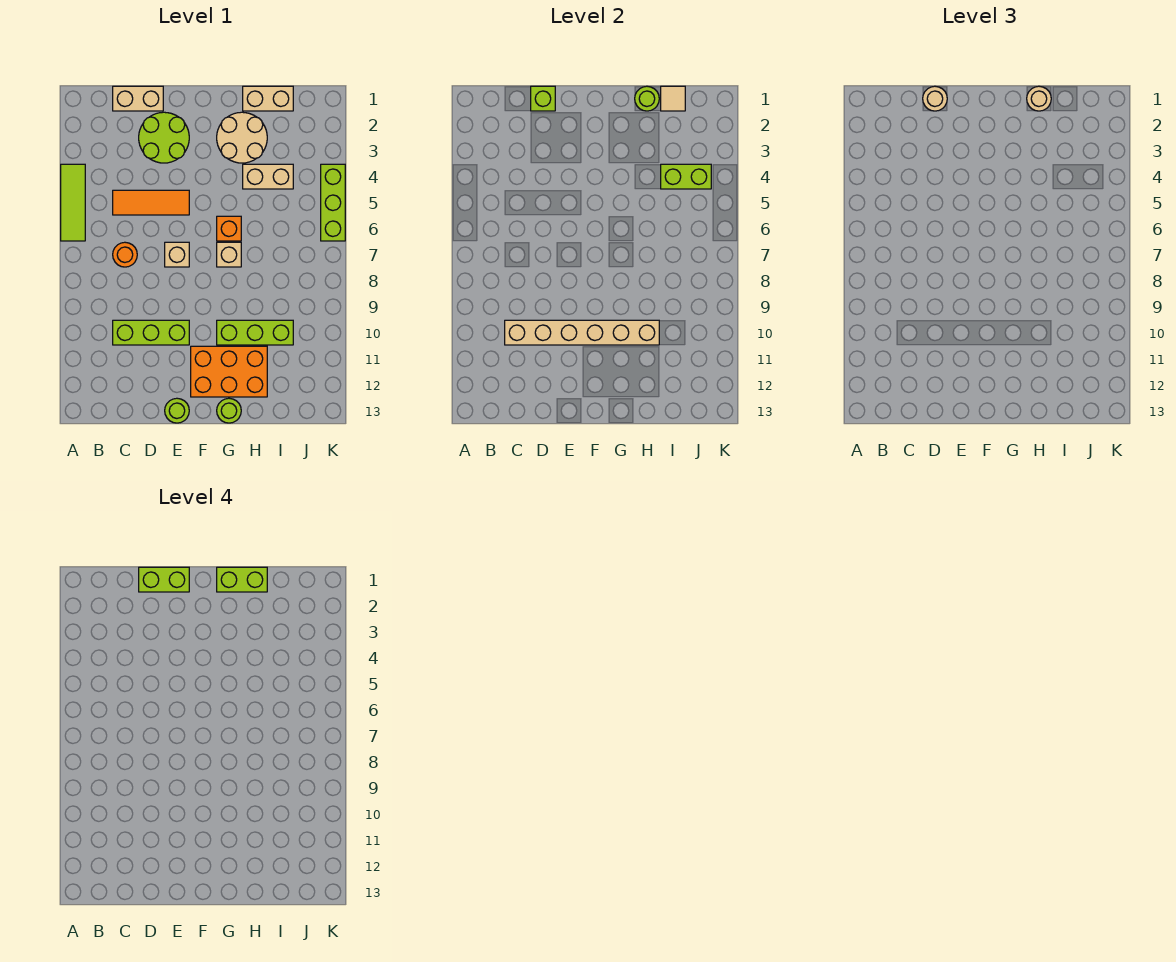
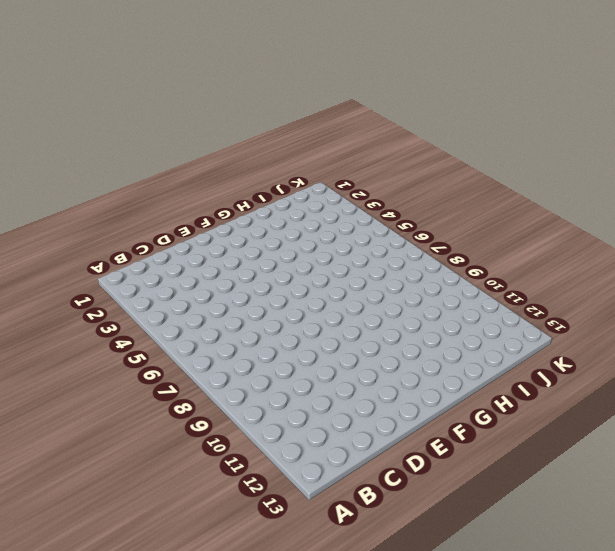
none -> lime 1x3 tile [61,164,85,241]
none -> tan 1x2 brick [113,86,163,111]
none -> orange 1x3 tile [113,190,189,215]

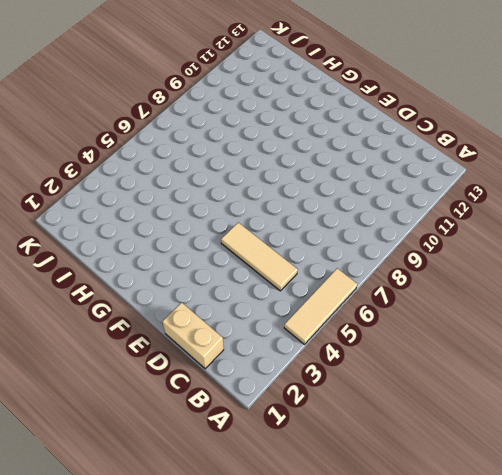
tan 1x3 tile [284,268,357,344] -> lime 1x3 tile [61,164,85,241]
tan 1x3 tile [221,222,298,291] -> orange 1x3 tile [113,190,189,215]
none -> orange 1x1 round brick [113,242,137,267]
none -> lime 1x3 brick [113,320,189,345]
none -> lime 2x2 round brick [139,112,189,163]

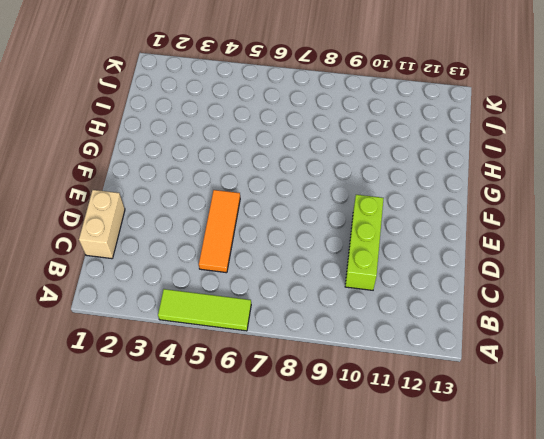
none -> orange 1x1 round brick [113,242,137,267]
none -> lime 2x2 round brick [139,112,189,163]
none -> tan 1x1 brick [165,242,189,267]

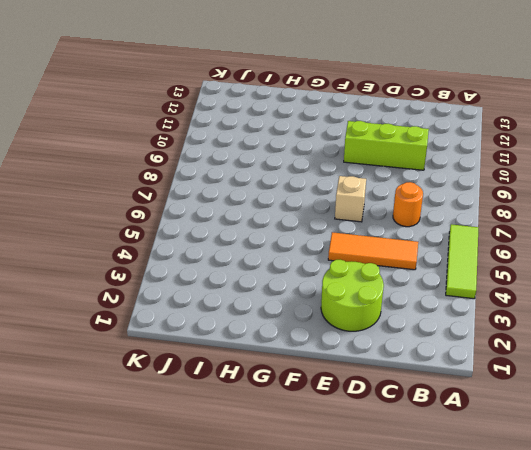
none -> tan 1x2 brick [113,86,163,111]
none -> lime 1x1 round brick [165,398,189,423]
none -> orange 2x3 brick [191,346,267,397]

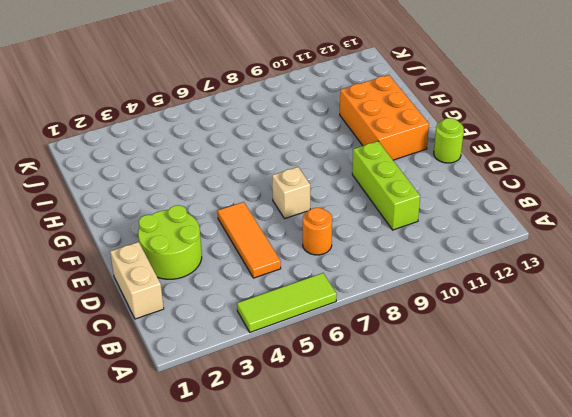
none -> tan 2x2 round brick [217,112,267,163]
none -> orange 1x1 brick [217,216,241,241]
none -> tan 1x1 brick [217,242,241,267]

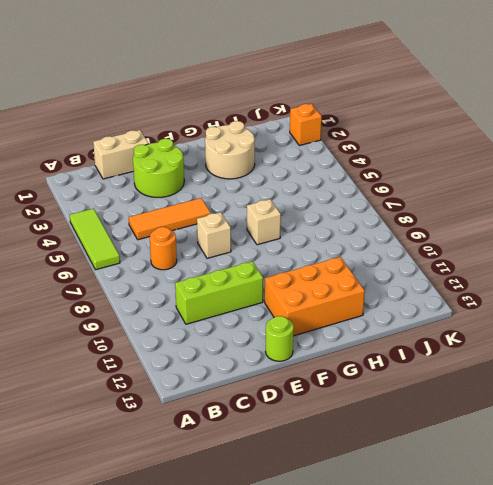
orange 1x1 brick [290,104,322,146] -> orange 1x1 brick moved to [217,216,241,241]
none -> lime 1x3 brick [217,320,293,345]
none -> lime 1x1 round brick [217,398,241,423]
none -> tan 1x2 brick [243,86,293,111]

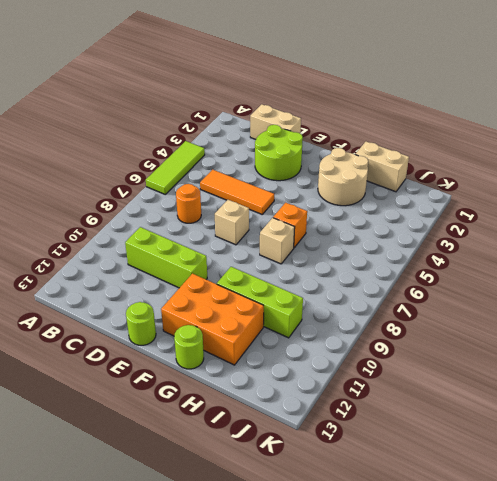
none -> tan 1x2 brick [243,164,293,189]
none -> lime 1x3 brick [321,164,345,241]
none -> tan 1x6 brick [505,320,659,345]

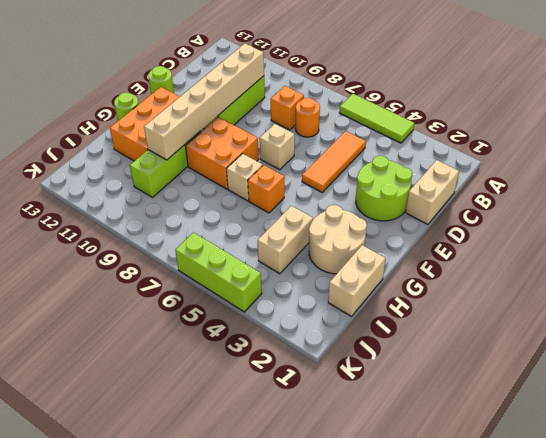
orange 1x1 brick [271,86,304,130] -> none
orange 2x2 brick [186,117,259,189] -> none
none -> lime 1x1 brick [531,86,555,111]
none -> lime 1x1 round brick [635,86,659,111]
none -> tan 1x1 tile [661,86,685,111]

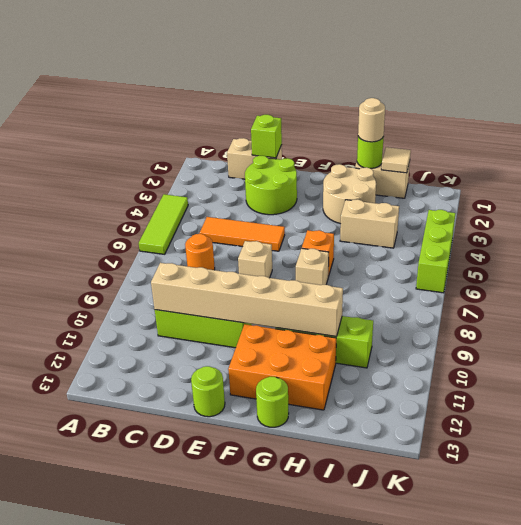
none -> lime 1x2 brick [661,164,711,189]
none -> tan 1x1 round brick [923,86,947,111]
none -> lime 1x2 brick [139,567,189,592]

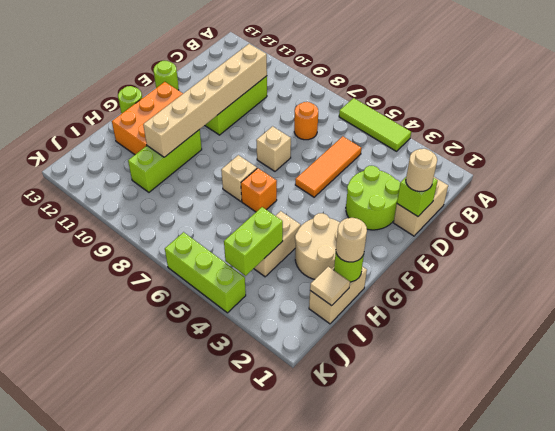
none -> lime 1x2 brick [139,567,189,592]
none -> lime 1x2 brick [217,567,267,592]

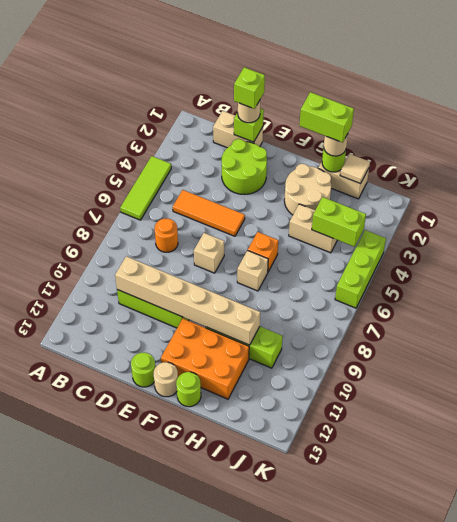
lime 1x1 brick [234,67,265,109] -> lime 1x2 brick [139,567,189,592]
tan 1x1 round brick [154,362,178,397] -> none

